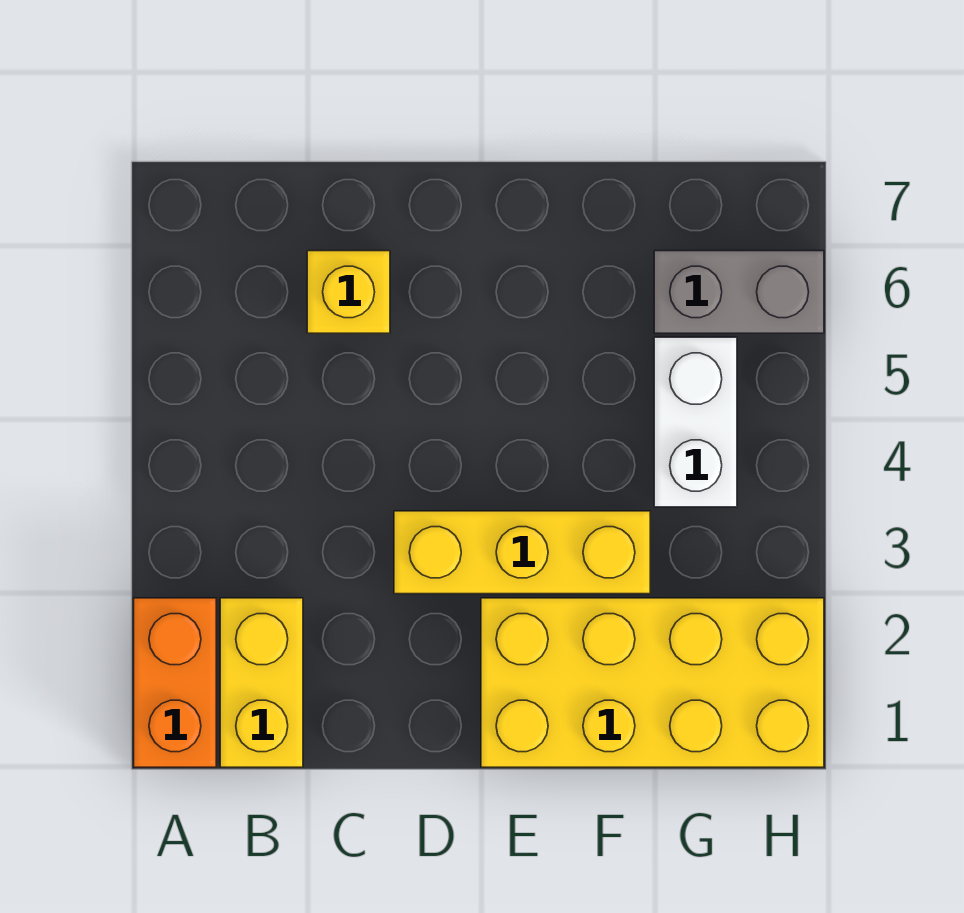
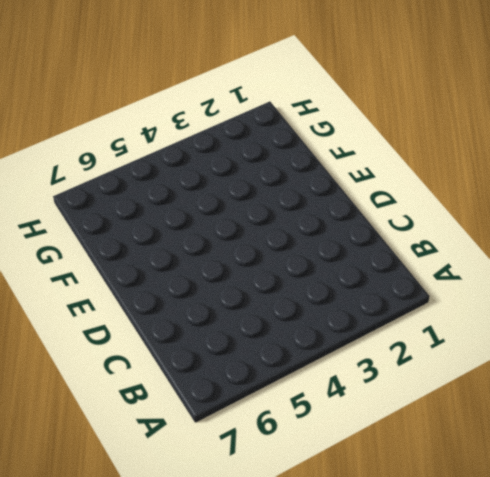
none -> orange 1x2 brick [134,598,216,767]
none -> yellow 1x2 brick [220,598,303,767]

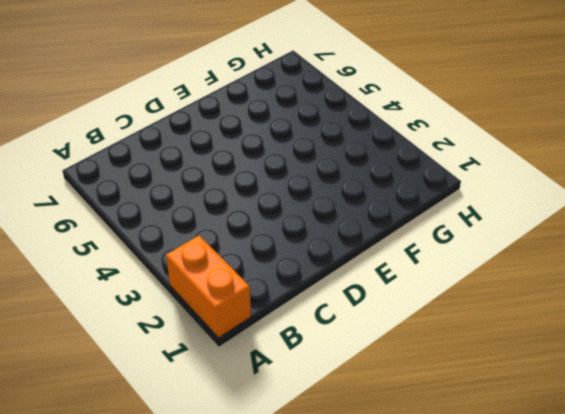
none -> yellow 1x2 brick [220,598,303,767]
none -> yellow 1x1 brick [307,251,390,333]

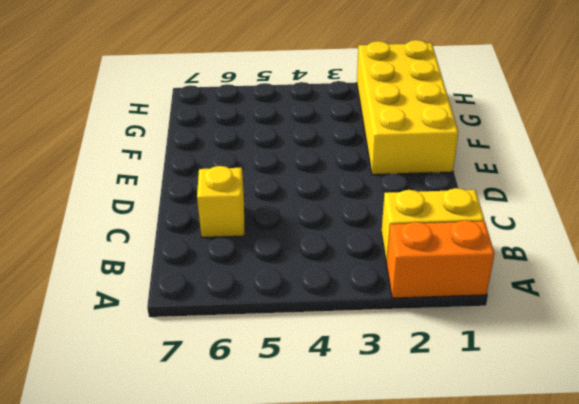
none -> yellow 1x3 brick [394,511,650,594]
none -> white 1x2 brick [654,337,737,507]

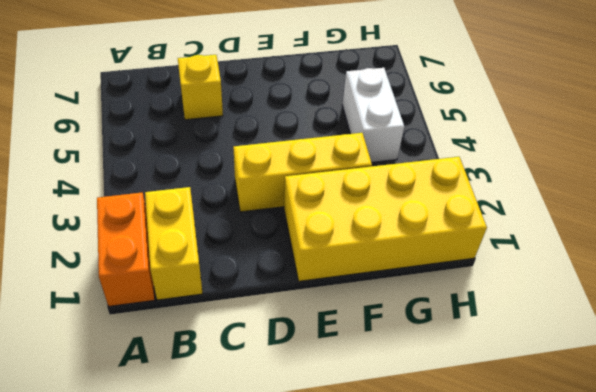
none -> grey 1x2 brick [654,251,824,333]

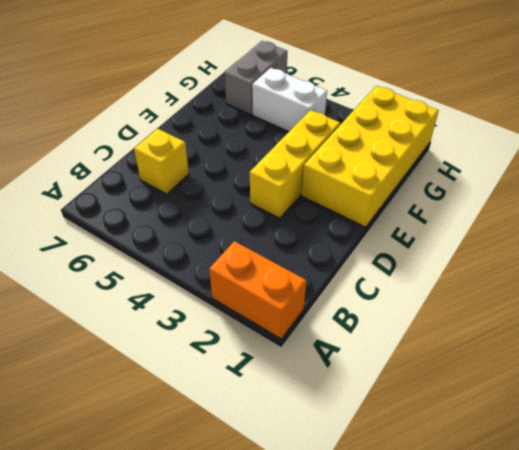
none -> yellow 1x2 brick [220,598,303,767]

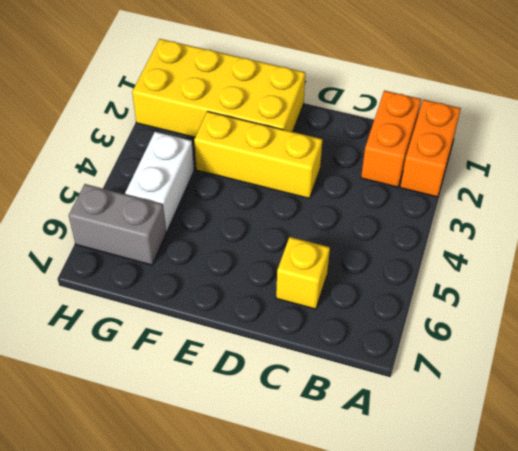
orange 1x2 brick [361,91,421,187] -> yellow 1x2 brick [220,598,303,767]

